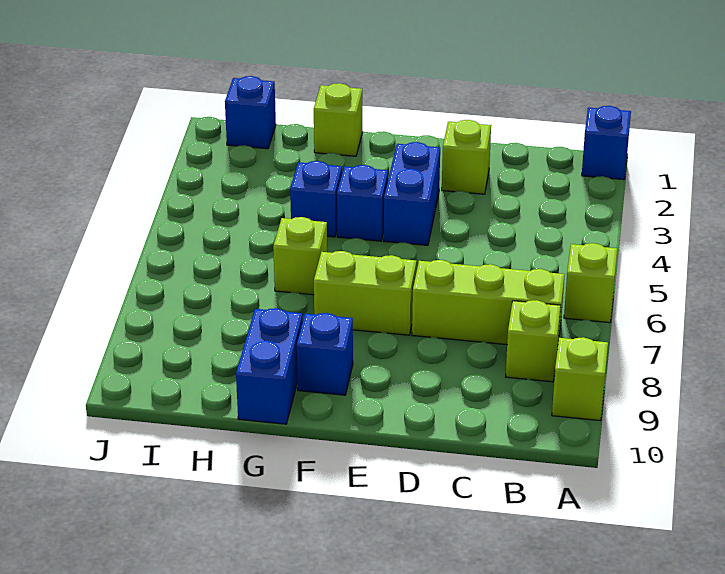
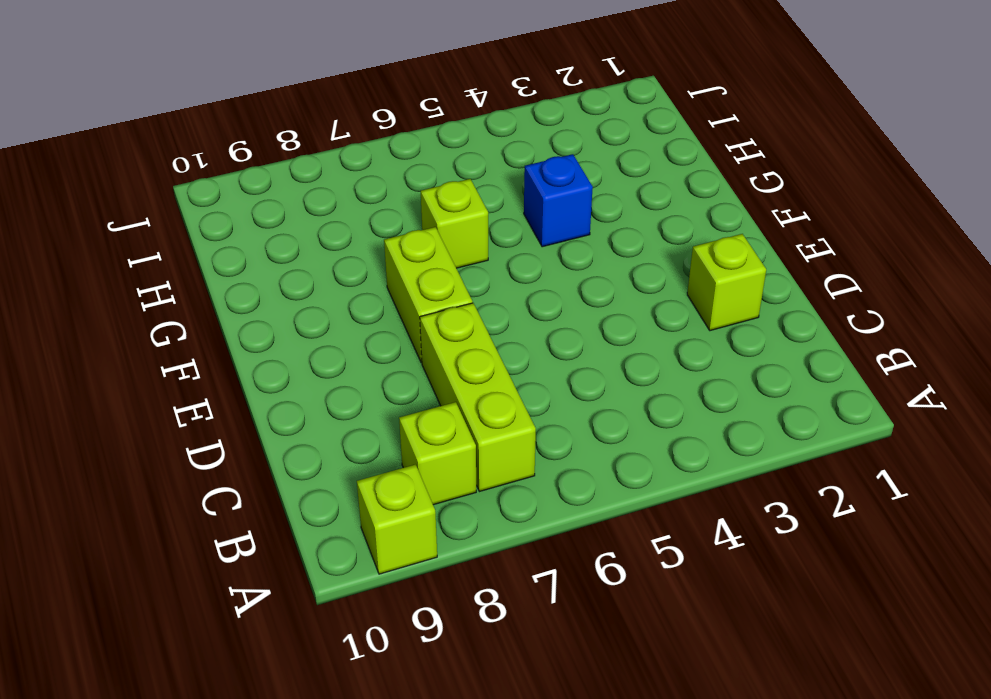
none -> blue 1x1 brick [582,106,631,180]
none -> lime 1x1 brick [564,243,617,323]
none -> blue 1x2 brick [384,142,440,245]

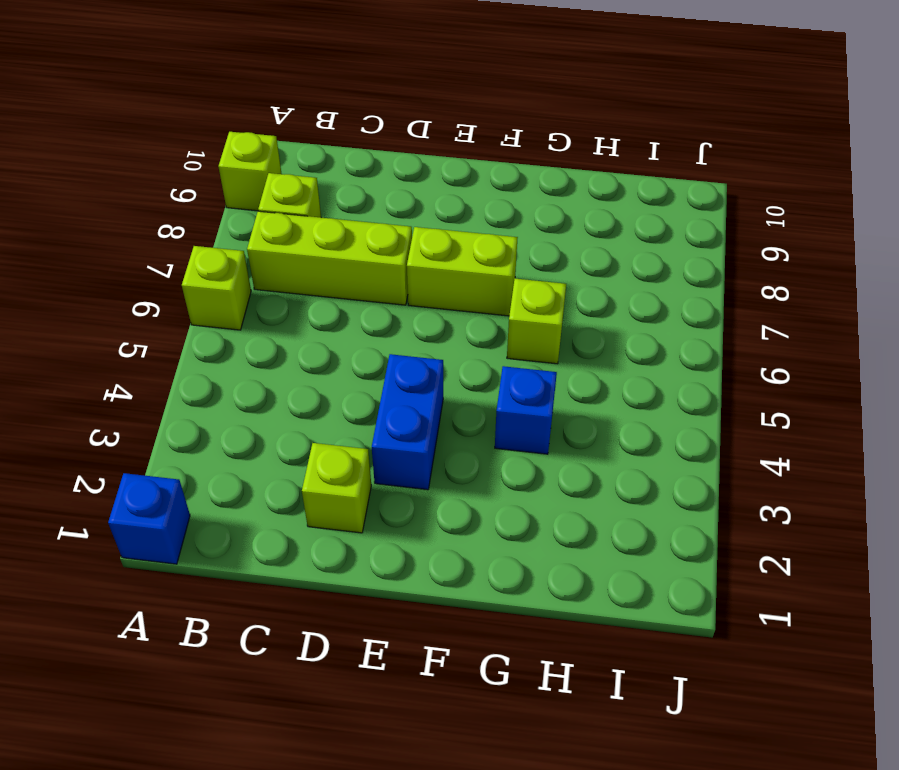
none -> blue 1x1 brick [337,165,388,241]
none -> blue 1x1 brick [297,313,353,395]
none -> lime 1x1 brick [314,83,363,156]

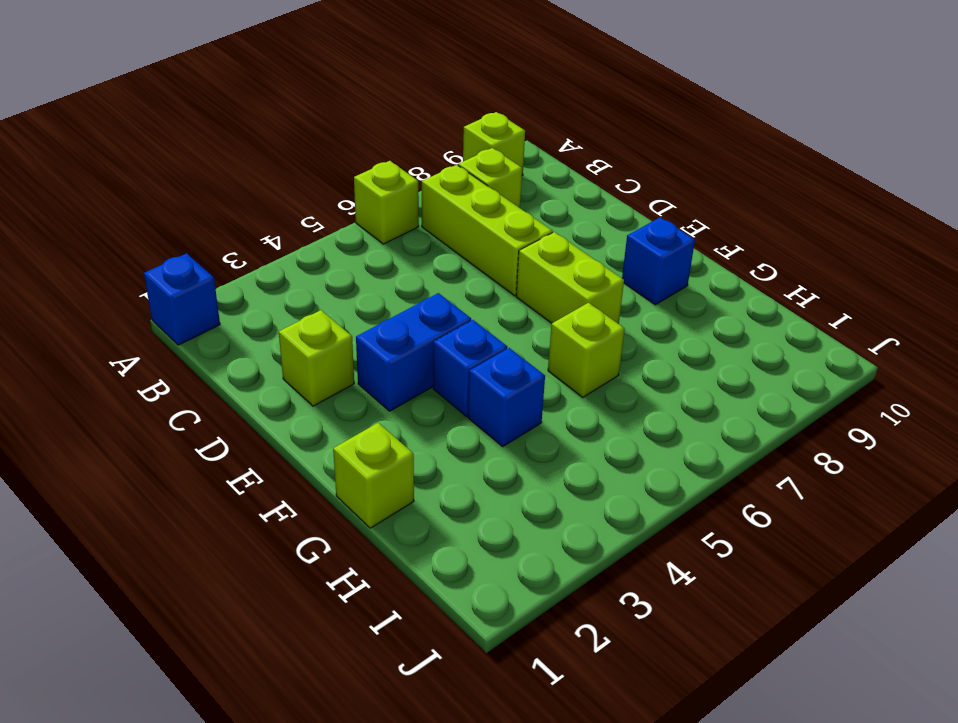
none -> blue 1x2 brick [236,308,303,424]
none -> blue 1x1 brick [225,76,276,149]

